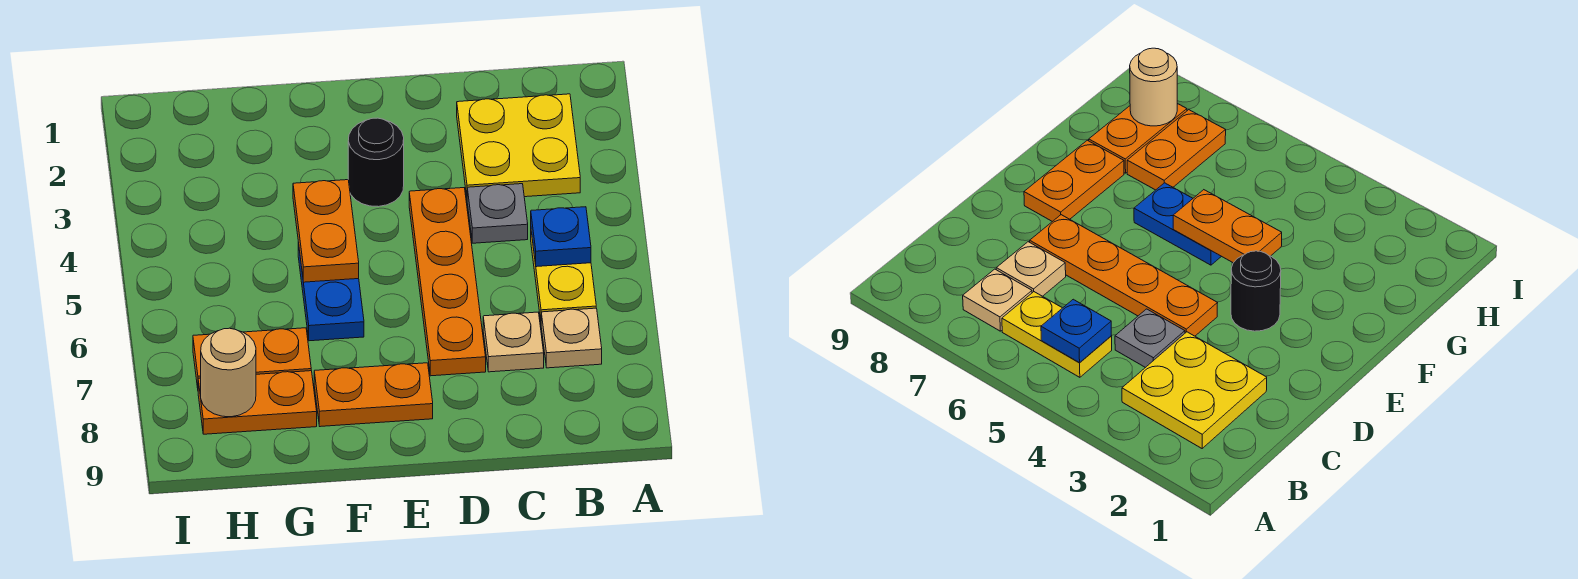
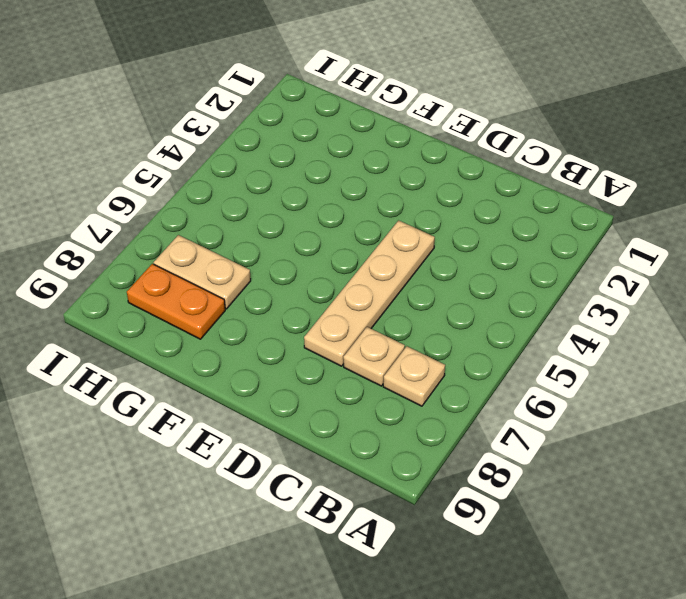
tan 1x4 plate [304,220,435,366] -> orange 1x4 plate [409,188,486,376]
tan 1x2 plate [154,235,251,309] -> orange 1x2 plate [193,328,311,388]
none -> yellow 2x2 plate [457,94,580,197]
none -> yellow 1x2 plate [531,232,596,320]
none -> grey 1x1 plate [467,184,528,243]

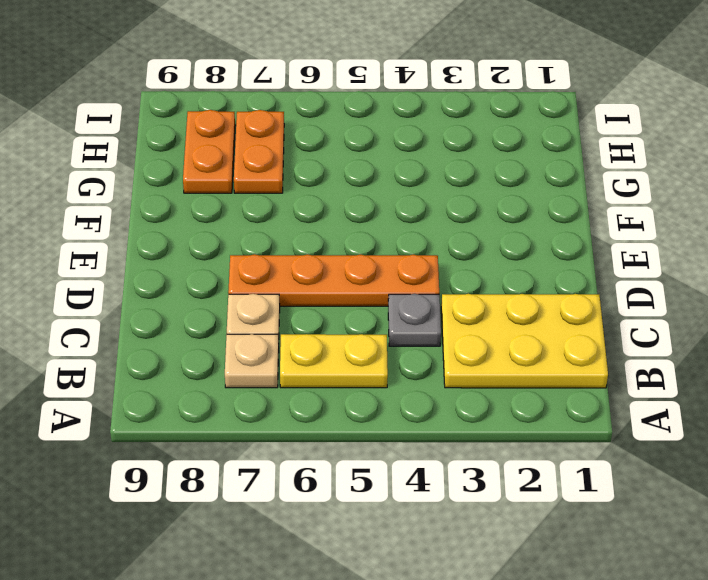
yellow 2x3 plate [441,294,608,388] -> yellow 2x2 plate [457,94,580,197]
none -> black 1x1 round brick [348,118,404,207]
none -> orange 1x2 plate [314,363,433,427]
none -> blue 1x2 plate [298,243,364,341]

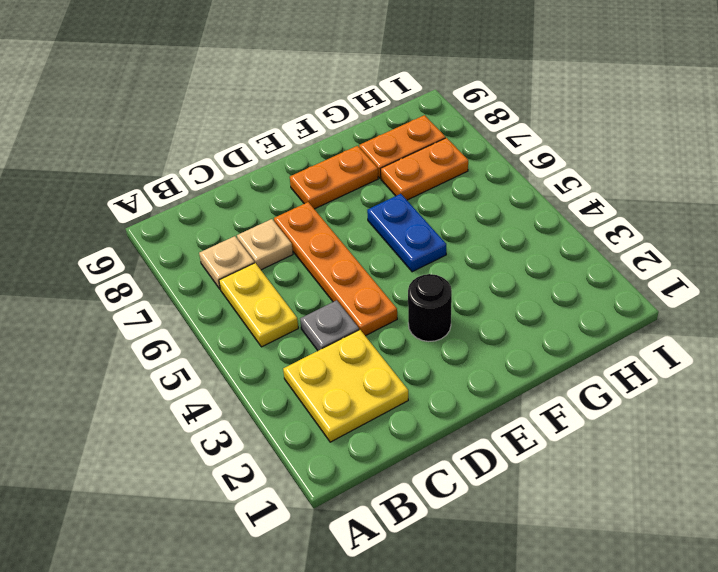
none -> blue 1x1 plate [531,207,591,267]
none -> orange 1x2 plate [293,180,359,282]
none -> tan 1x1 round brick [201,328,256,417]

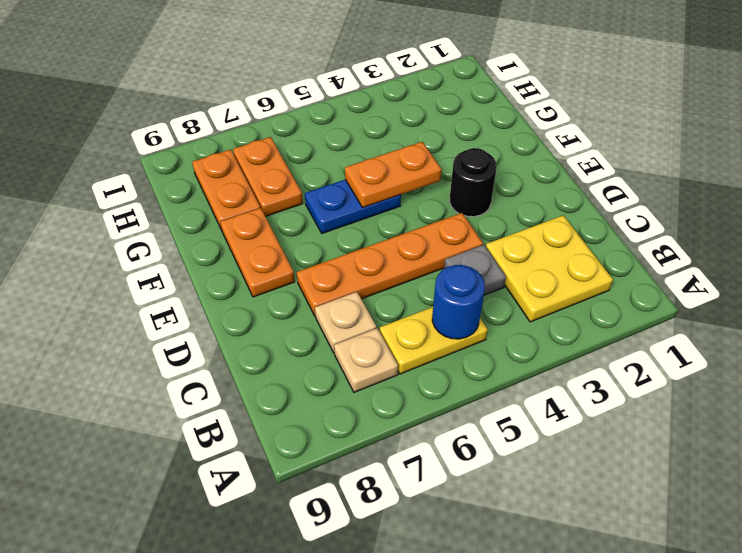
blue 1x1 round brick [432,265,485,339] -> blue 1x1 plate [531,207,591,267]
none -> tan 1x1 round brick [201,328,256,417]

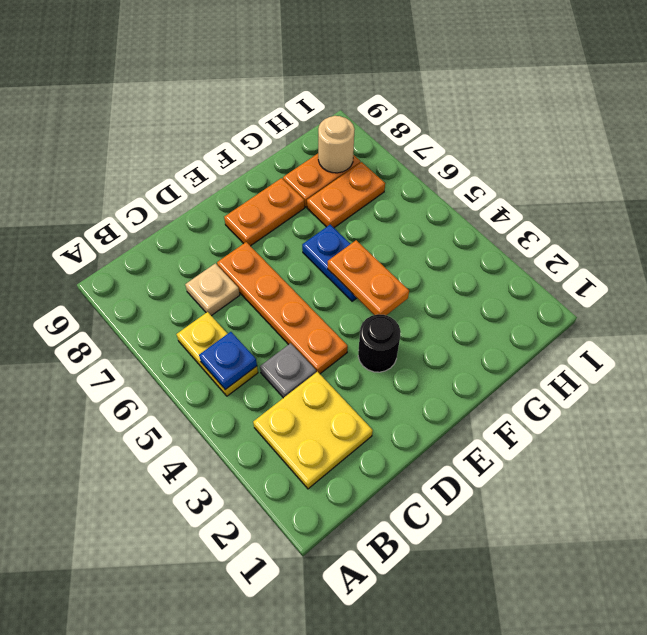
none -> tan 1x1 plate [541,308,602,368]

